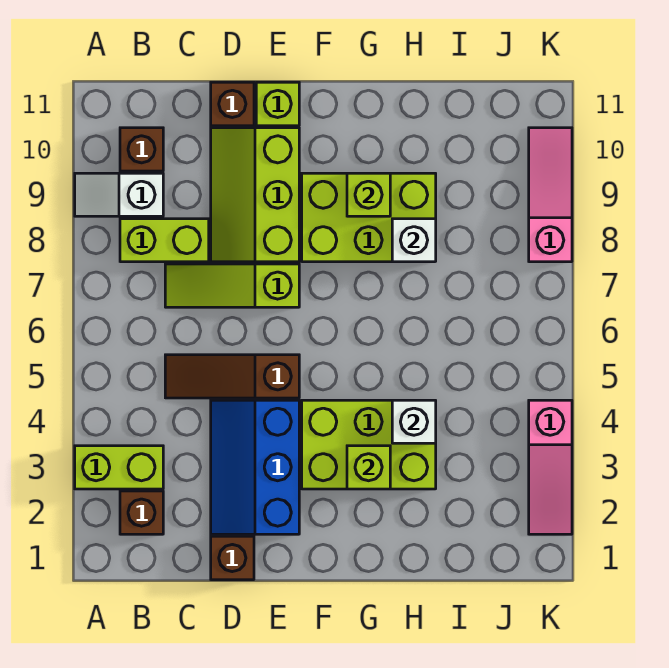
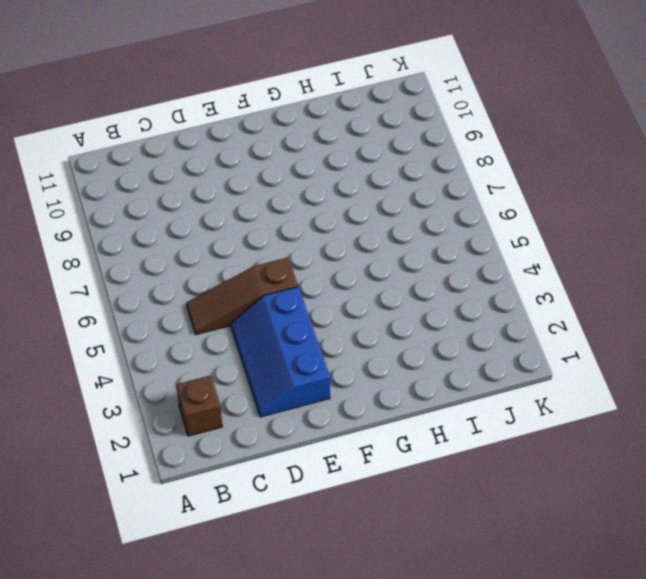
none -> lime 1x2 brick [75,446,163,489]
none -> white 1x2 slope [75,173,163,216]
none -> lime 1x2 brick [120,219,209,262]

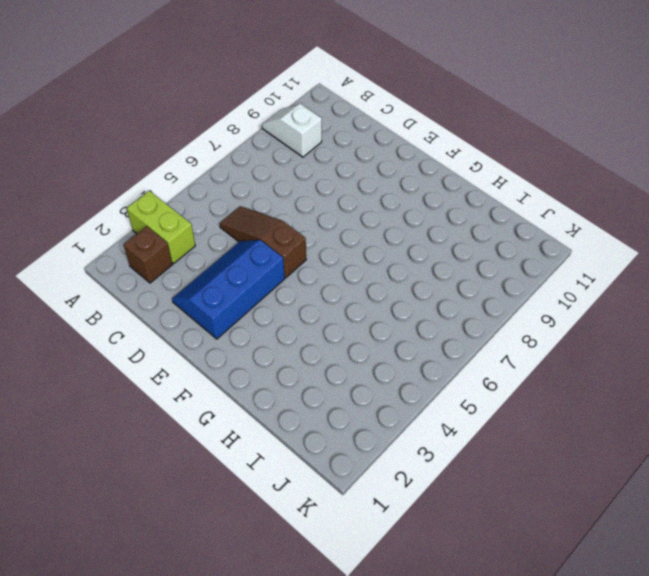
none -> lime 1x2 brick [120,219,209,262]
none -> brown 1x1 brick [120,128,163,171]
none -> lime 1x3 slope [165,264,299,307]

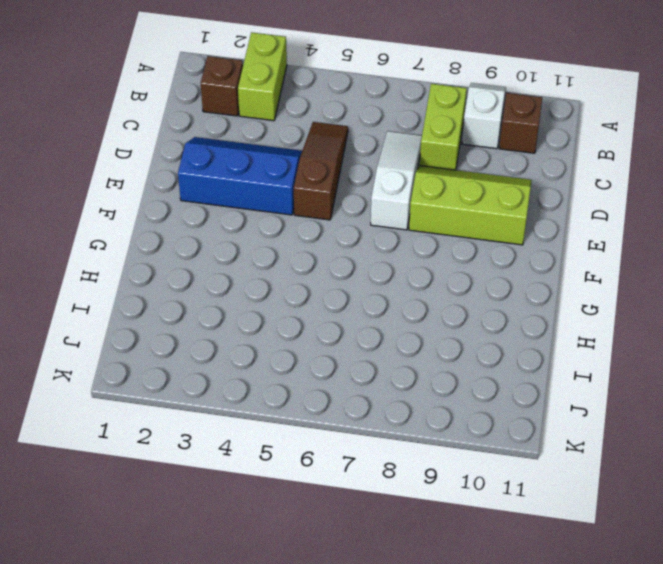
white 1x3 slope [371,131,422,230] -> lime 1x3 slope [165,264,299,307]
none -> brown 1x1 brick [211,536,254,580]
none -> brown 1x1 brick [211,82,254,126]
none -> lime 1x1 brick [256,82,299,126]

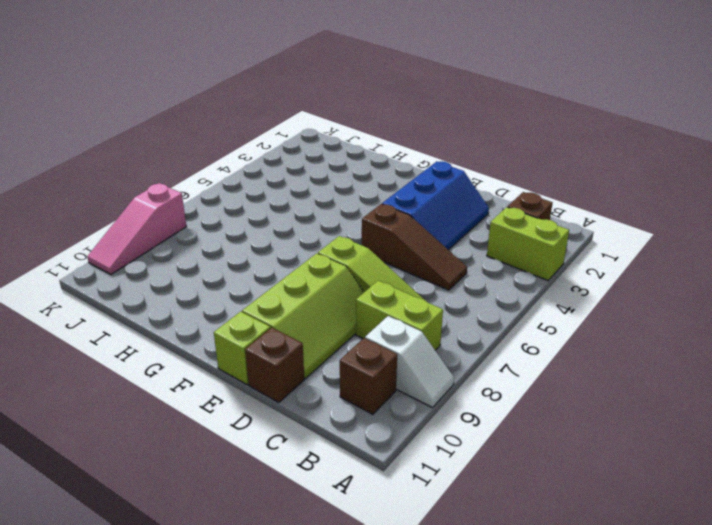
none -> brown 1x1 brick [211,536,254,580]
none -> lime 2x3 brick [302,400,436,489]
none -> lime 2x3 brick [302,173,436,262]

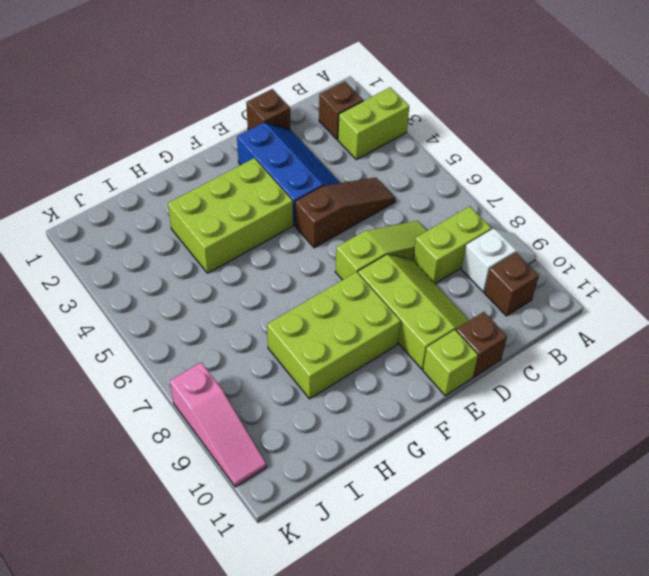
none -> pink 1x3 slope [529,400,572,534]
none -> lime 1x1 brick [347,446,390,489]
none -> lime 1x1 brick [347,173,390,216]

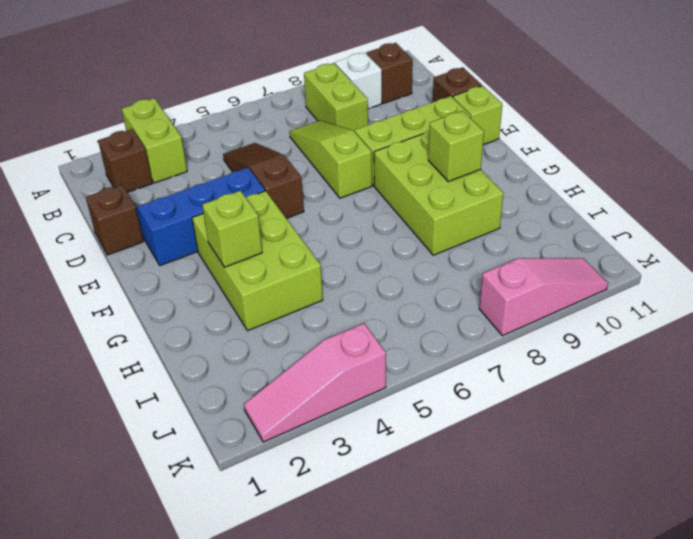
none -> white 1x1 brick [392,400,436,443]
none -> white 1x1 brick [392,219,436,262]

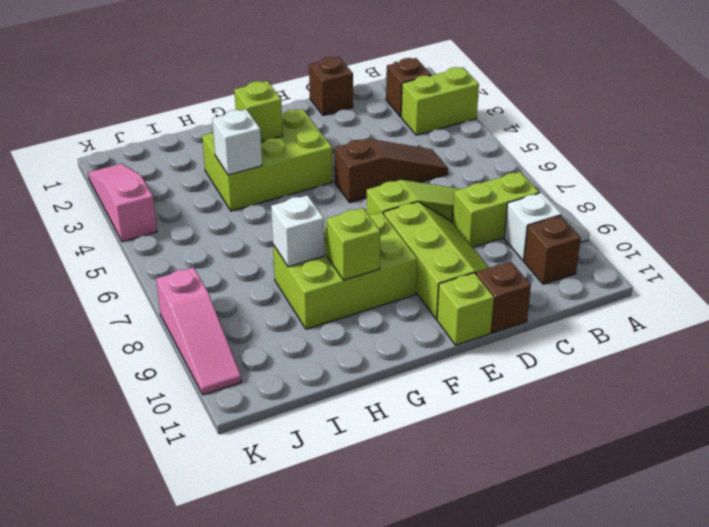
none -> blue 2x3 slope [211,400,299,534]

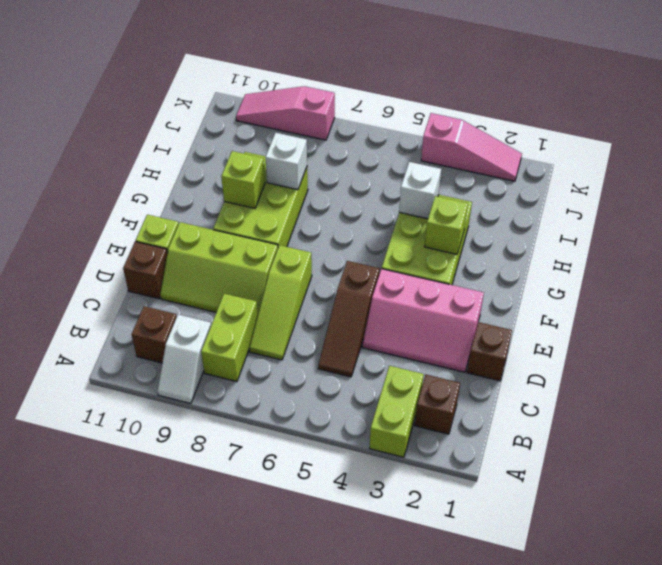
pink 2x3 slope [362,269,484,372] -> blue 2x3 slope [211,400,299,534]

